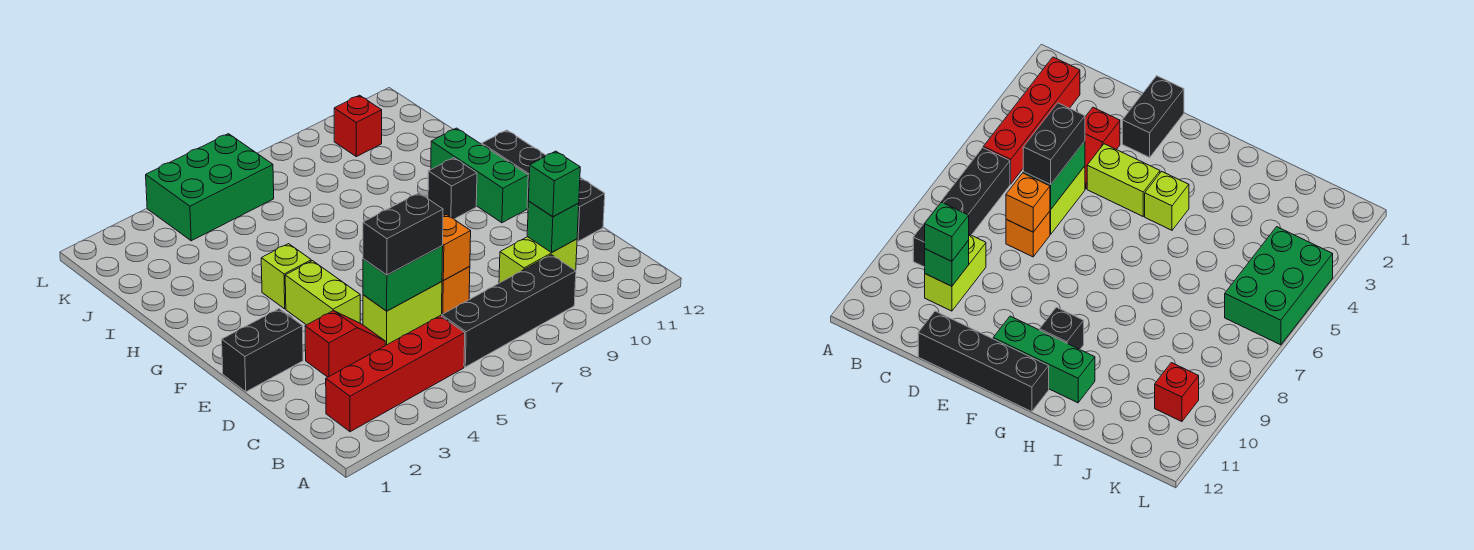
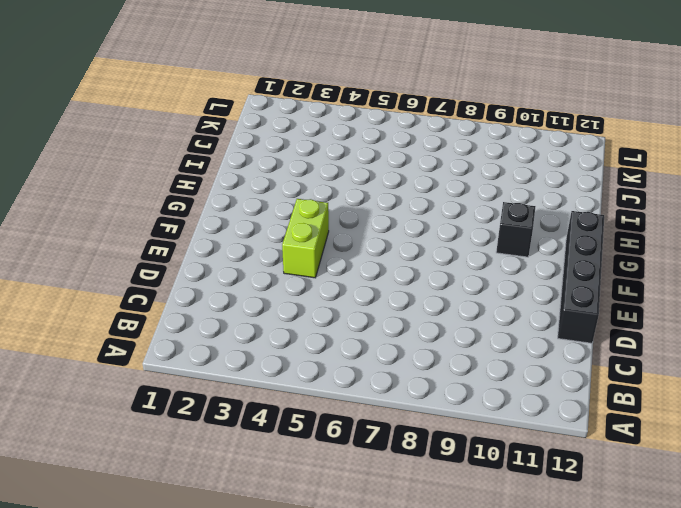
none -> red 1x4 brick [326,316,465,432]
none -> black 1x4 brick [442,255,576,367]
none -> lime 1x2 brick [499,237,577,283]

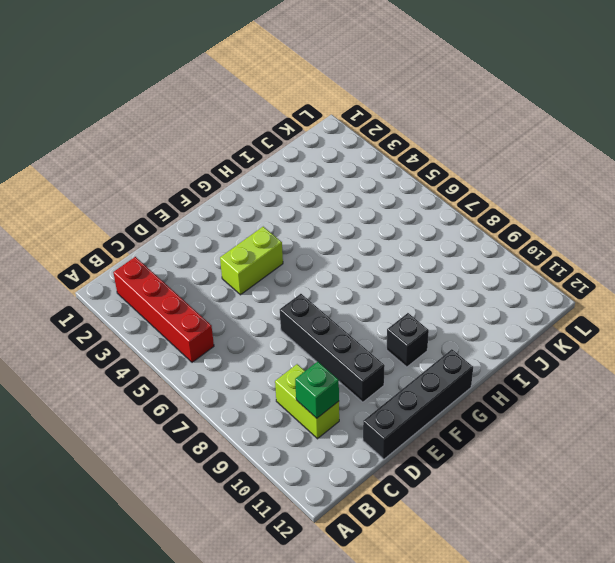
black 1x4 brick [280,294,385,402] -> black 1x4 brick moved to [442,255,576,367]
none -> red 1x2 slope [305,311,385,377]
none -> lime 1x2 brick [363,282,442,345]
none -> orange 1x1 brick [441,266,470,315]

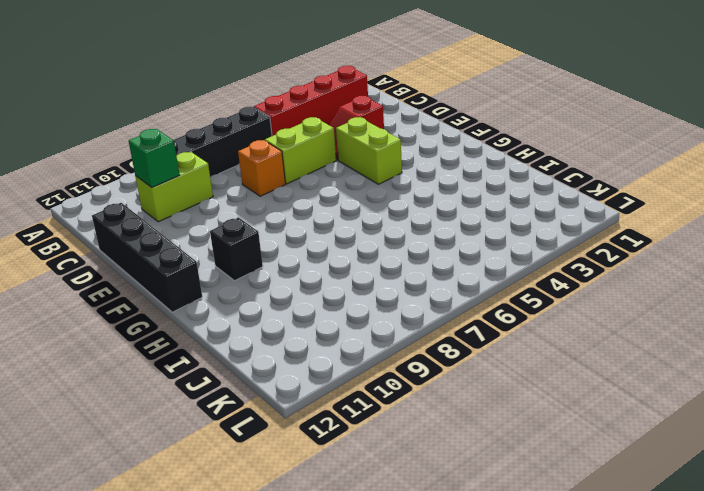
none -> black 1x2 brick [222,309,303,392]
none -> green 1x3 brick [431,128,528,223]
none -> lime 1x1 brick [261,244,311,309]

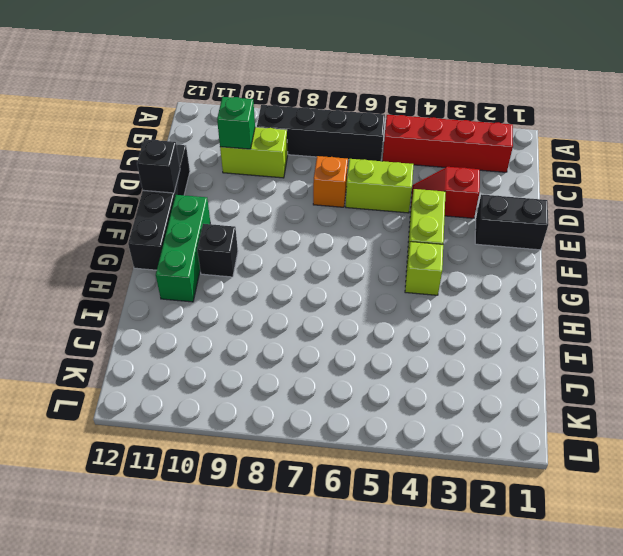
black 1x1 brick [137,139,180,193] -> none
none -> green 2x3 brick [146,134,274,241]
none -> red 1x1 brick [334,95,382,157]
none -> green 1x2 brick [363,246,443,311]

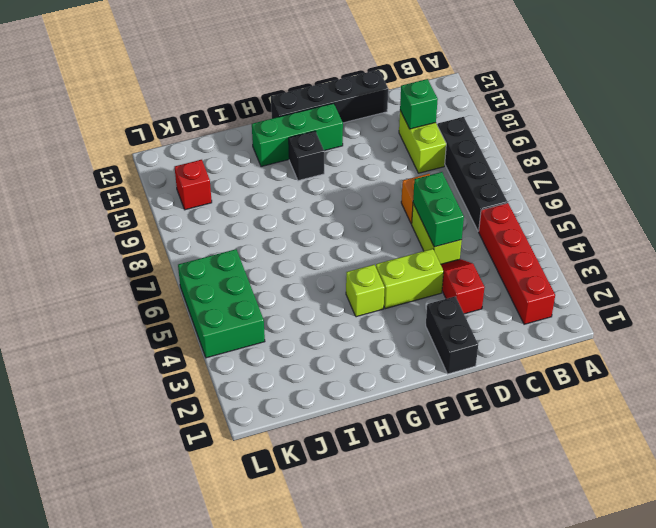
none -> orange 1x1 brick [442,215,471,280]
none -> green 1x1 brick [528,151,580,217]
none -> black 1x2 brick [363,193,443,275]

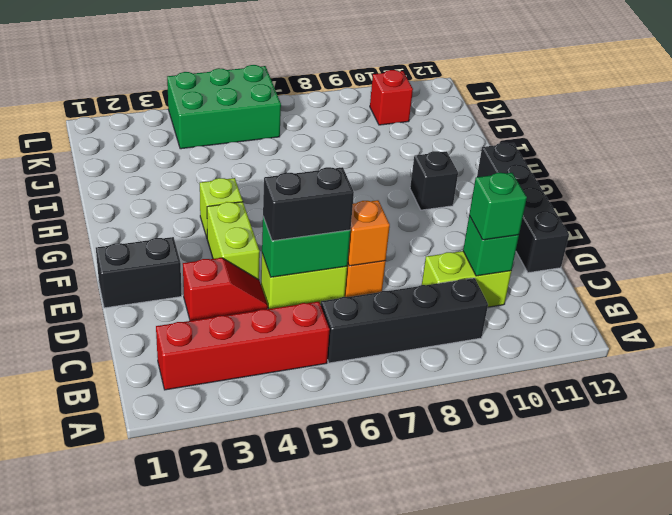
none -> green 1x3 brick [431,128,528,223]

